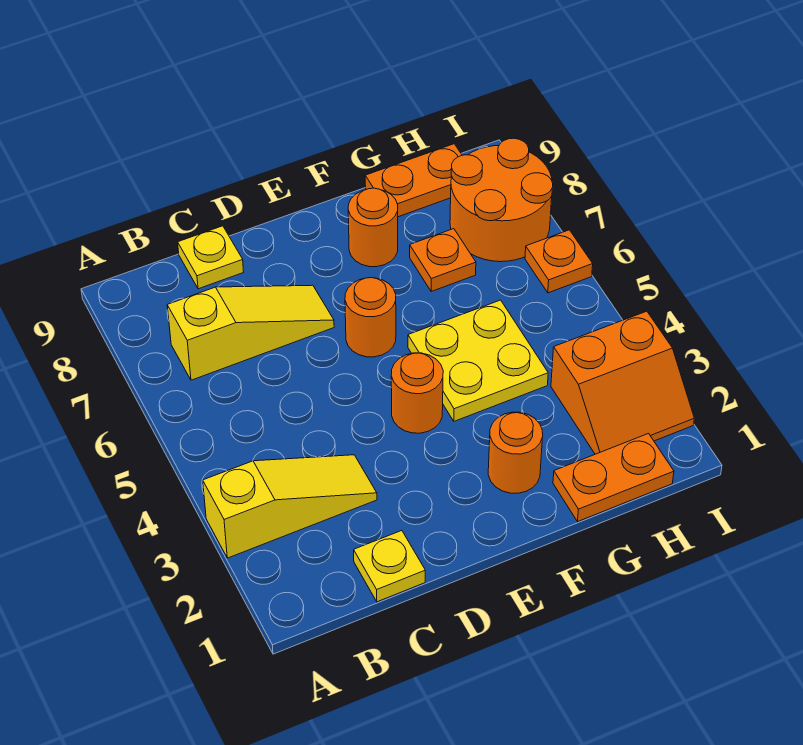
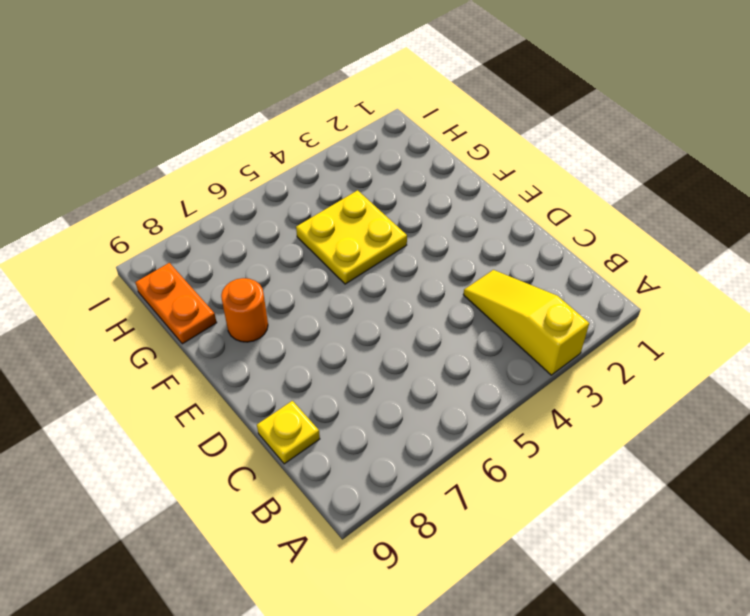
none -> yellow 1x3 slope [167,285,334,380]
none -> yellow 1x1 plate [354,531,425,602]
none -> orange 1x1 round brick [391,353,443,433]

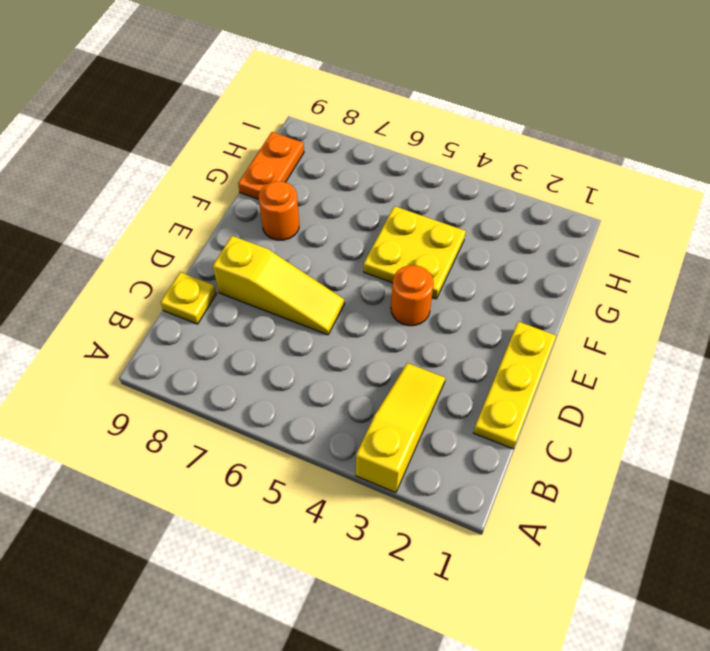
yellow 1x3 plate [473,322,556,449] -> yellow 1x1 plate [354,531,425,602]
yellow 1x3 slope [213,236,345,335] -> yellow 1x3 slope turned to [167,285,334,380]
none -> orange 1x1 round brick [345,278,396,357]
none -> orange 1x1 round brick [488,412,543,493]
none -> orange 1x2 plate [553,434,674,521]

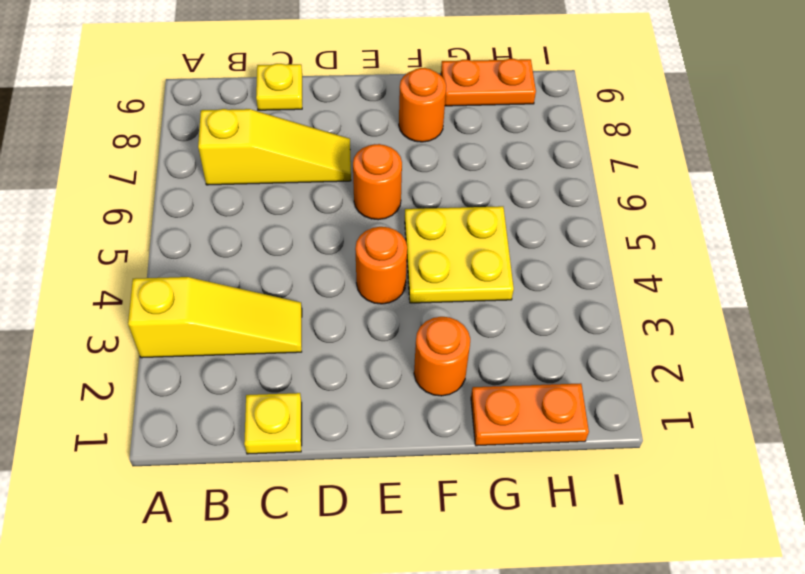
none -> orange 1x1 plate [410,229,476,292]
none -> orange 2x2 slope [551,311,694,454]
none -> orange 2x2 round brick [450,138,553,262]

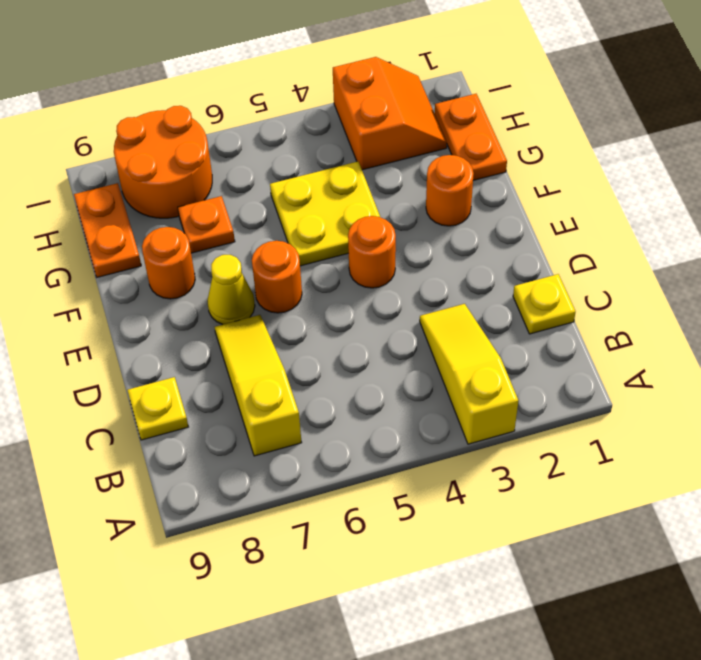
yellow 1x1 cone [207,255,255,325] -> none
none -> orange 1x1 plate [525,230,593,293]

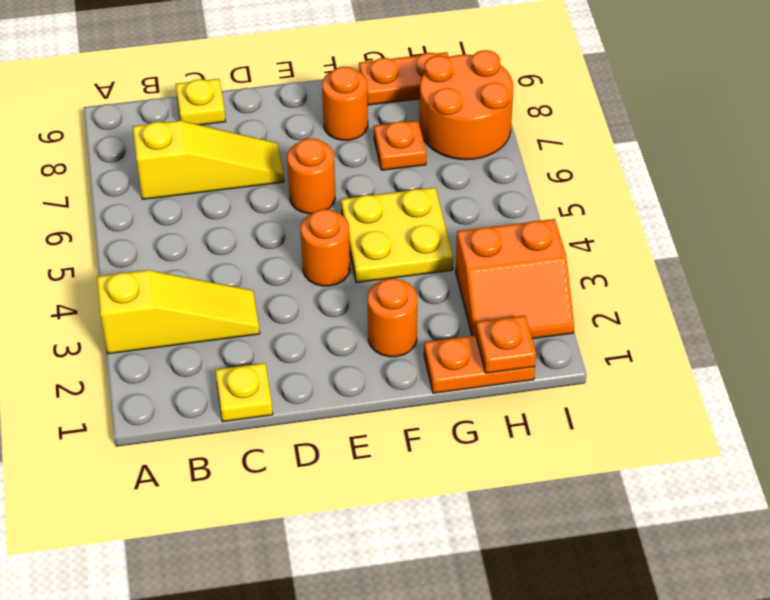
orange 1x1 plate [476,316,536,373] -> orange 1x1 plate moved to [525,230,593,293]

